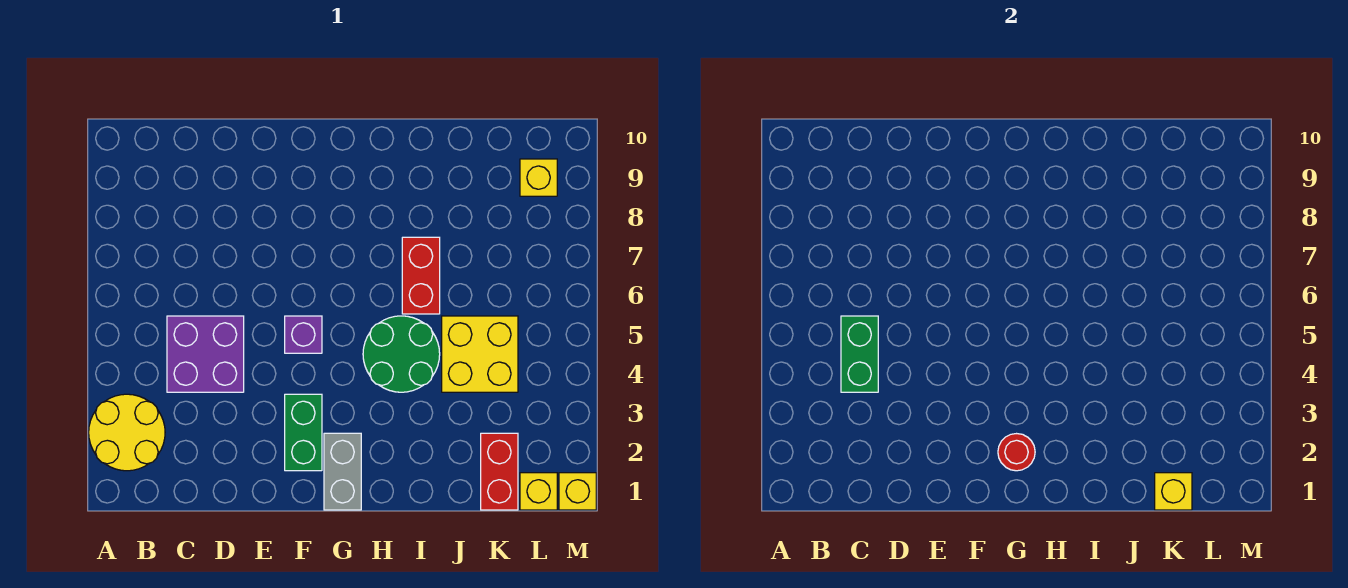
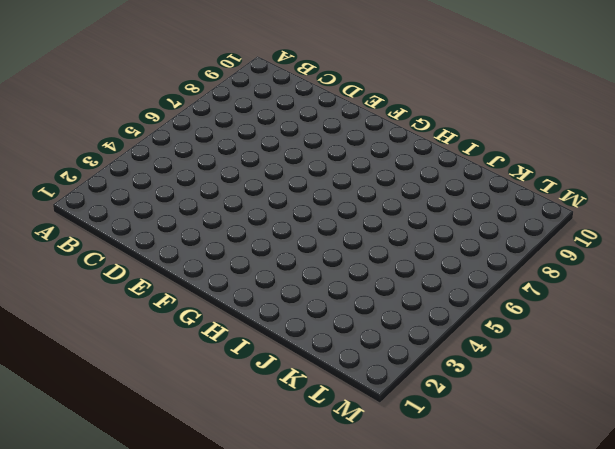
none -> yellow 2x2 round brick [89,394,165,471]
none -> purple 2x2 brick [167,316,244,392]
none -> green 1x2 brick [285,394,322,471]

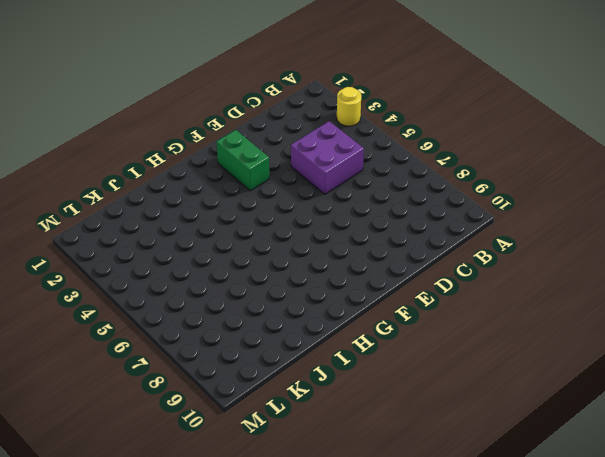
yellow 1x1 round brick [337,87,361,126] -> yellow 2x2 round brick [89,394,165,471]
none -> purple 1x1 brick [285,316,322,353]
none -> grey 1x2 brick [324,433,361,510]
none -> green 2x2 round brick [363,316,440,392]

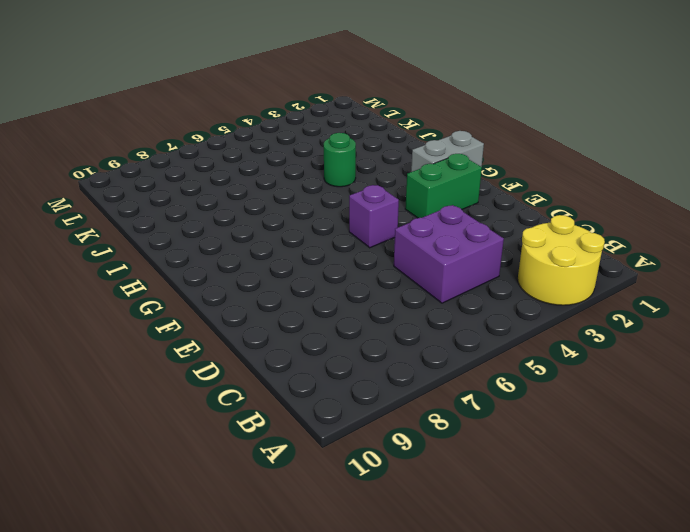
green 1x1 round brick [324,133,356,187] -> green 2x2 round brick [363,316,440,392]
none -> red 1x2 brick [402,237,440,314]
none -> yellow 2x2 brick [442,316,518,392]
none -> red 1x2 brick [481,433,518,510]

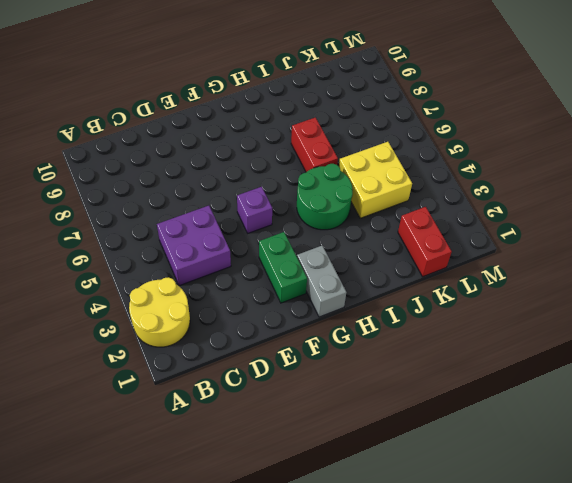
none -> yellow 1x1 brick [520,473,557,510]
none -> yellow 1x1 brick [520,159,557,196]
none -> yellow 1x1 brick [559,473,596,510]

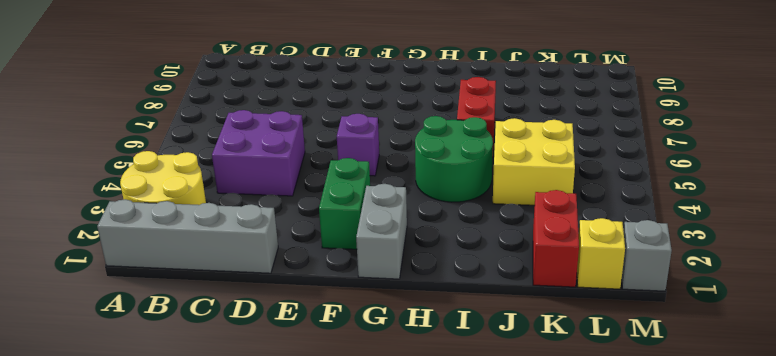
grey 1x4 brick [97,199,278,273] -> none
grey 1x1 brick [622,220,672,291] -> yellow 1x1 brick [559,473,596,510]
none -> yellow 1x1 brick [520,159,557,196]
none -> green 1x2 brick [841,316,878,392]
none -> red 1x1 round brick [998,434,1035,471]

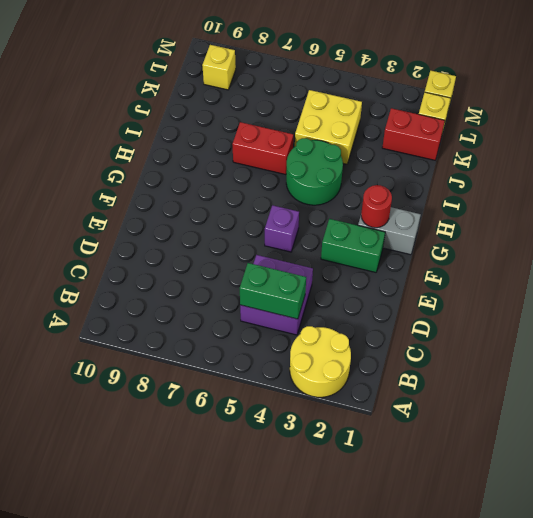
none -> yellow 1x1 brick [1155,473,1192,510]

